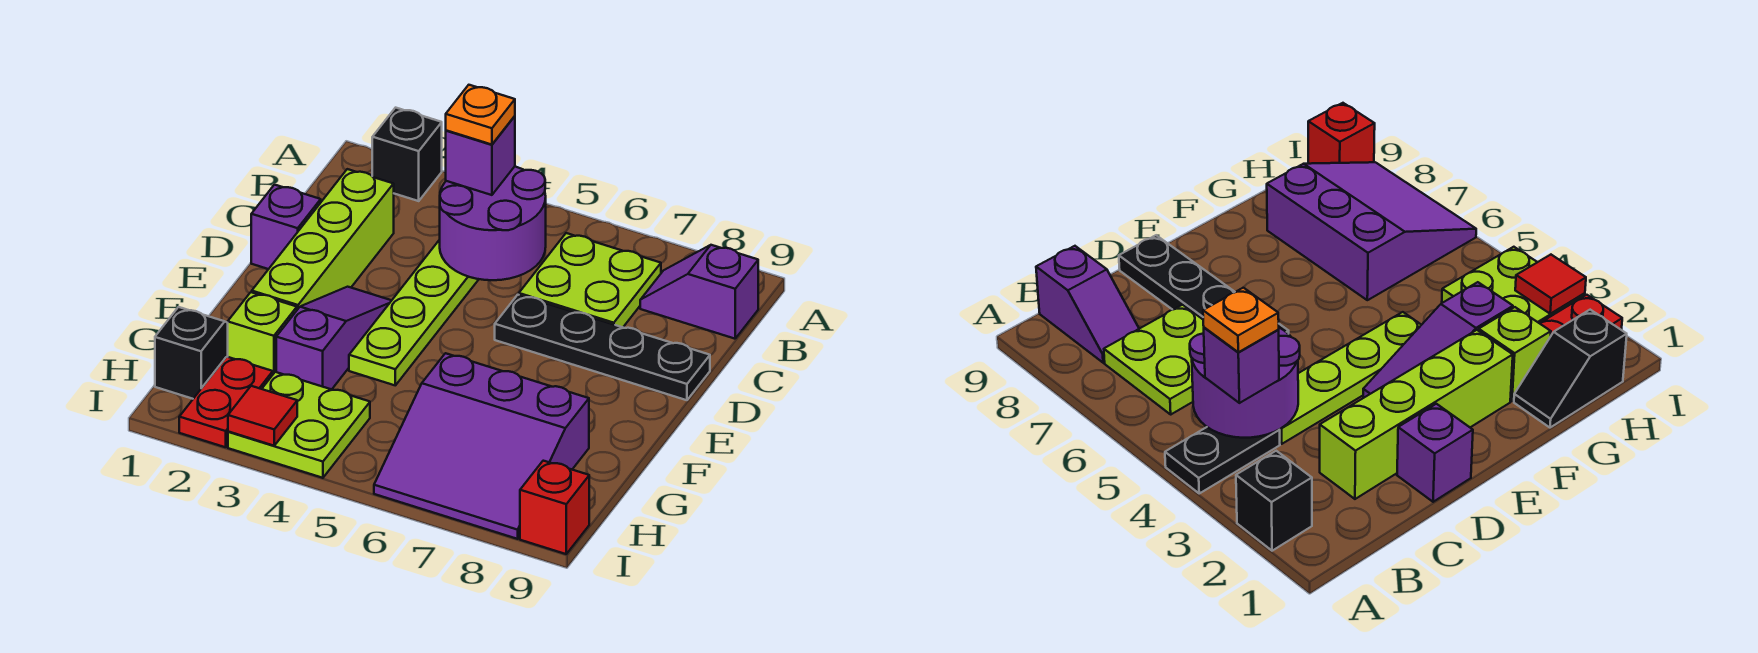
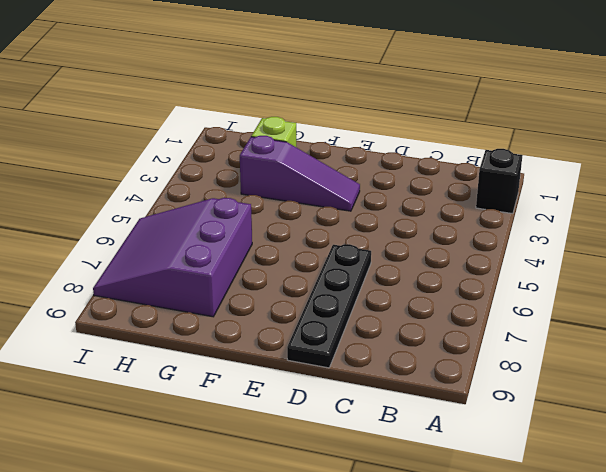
none -> black 1x2 plate [1165,427,1280,493]
none -> lime 2x2 plate [519,233,661,327]
none -> purple 1x2 slope [640,245,758,339]

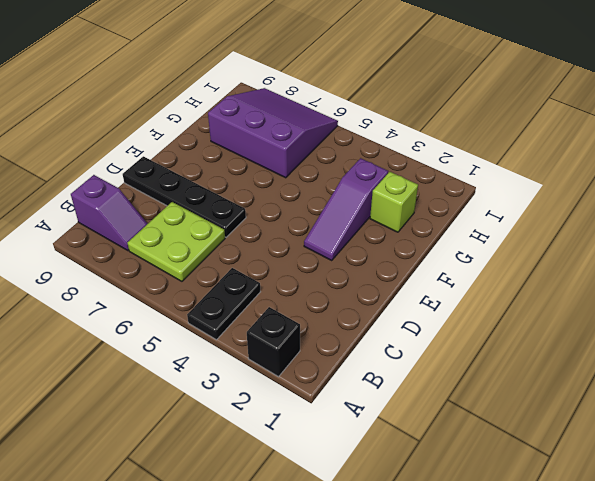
none -> lime 1x4 brick [252,169,394,310]
none -> lime 1x4 plate [349,240,479,385]
none -> purple 1x1 brick [251,185,321,269]

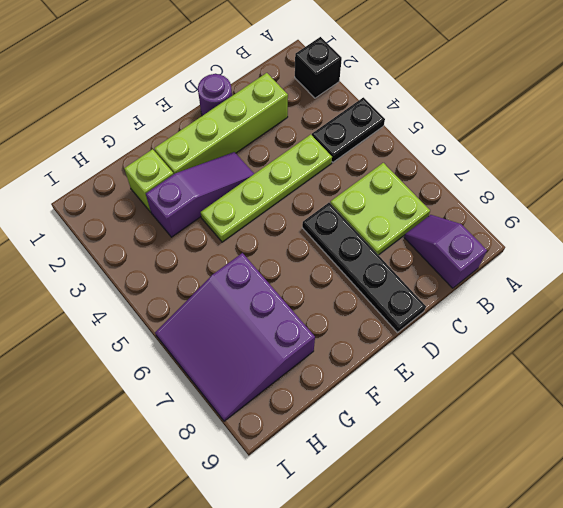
purple 1x1 round brick [198,74,232,116] -> purple 1x1 brick [251,185,321,269]
none -> black 1x2 slope [155,307,228,399]
none -> red 1x2 plate [179,357,273,447]
none -> lime 2x2 plate [228,372,370,478]

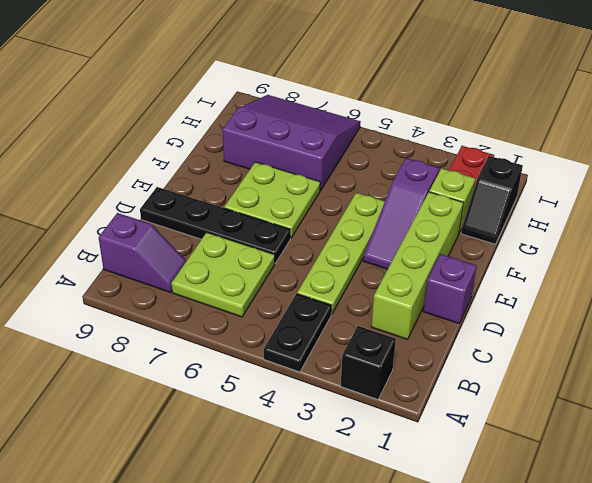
lime 2x2 plate [224,162,320,238] -> lime 2x2 plate moved to [228,372,370,478]
none -> red 1x1 brick [520,461,589,554]
none -> purple 2x2 round brick [440,167,546,280]
none -> red 1x1 tile [228,386,297,446]

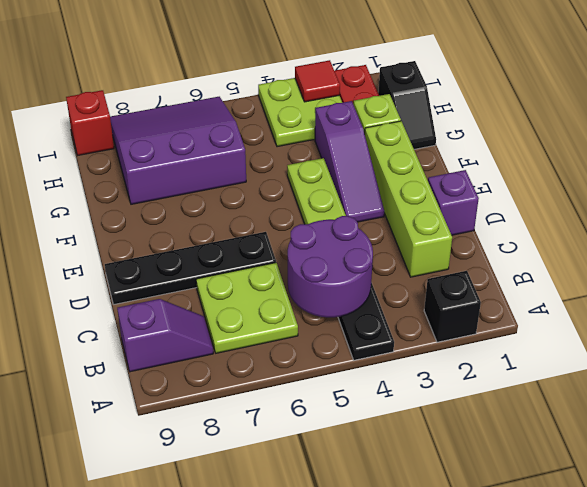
none -> purple 1x1 brick [446,116,515,195]
none -> orange 1x1 plate [446,85,515,145]

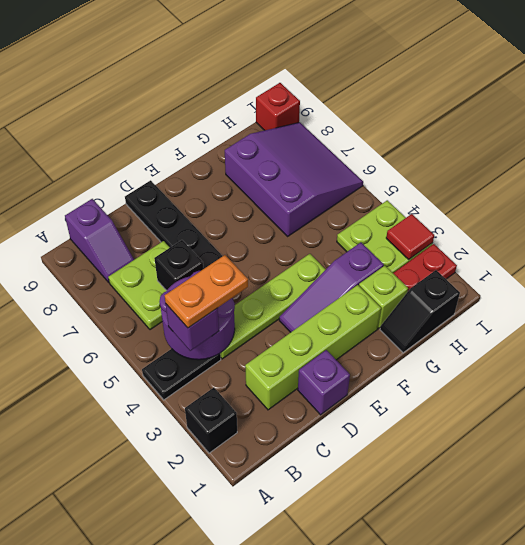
orange 1x2 plate [165,255,248,328] -> orange 1x1 plate [446,85,515,145]
black 1x1 brick [154,240,203,291] -> none

